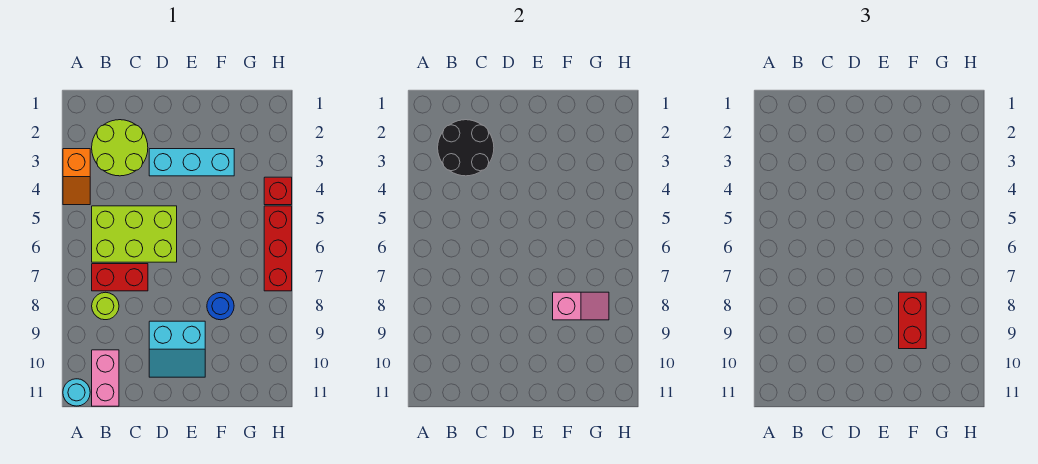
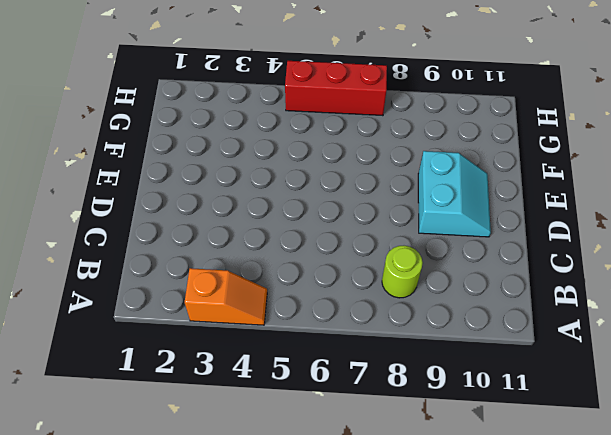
none -> cyan 1x1 round brick [63,379,90,406]
none -> lime 2x2 round brick [92,120,148,176]
none -> lime 2x3 brick [92,206,177,262]

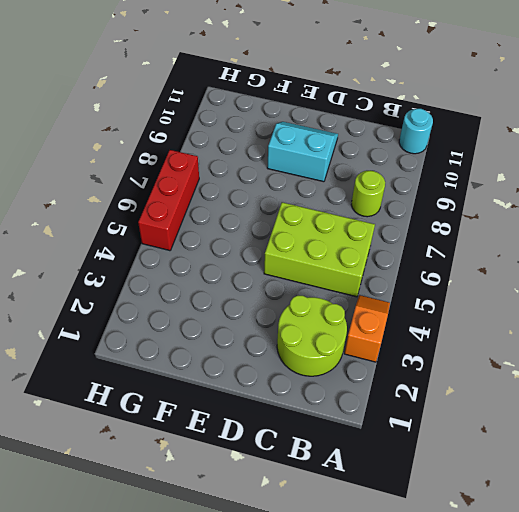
none -> red 1x2 brick [92,264,148,291]
none -> pink 1x2 brick [92,350,119,406]
none -> cyan 1x3 brick [149,149,234,176]

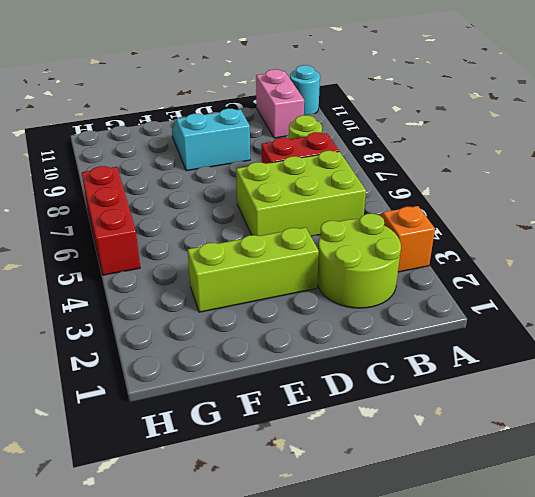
lime 1x3 brick [187,227,319,312] -> cyan 1x3 brick [149,149,234,176]
none -> blue 1x1 round brick [207,292,234,320]
none -> red 1x1 brick [264,177,292,205]
none -> black 2x2 round brick [438,120,494,176]

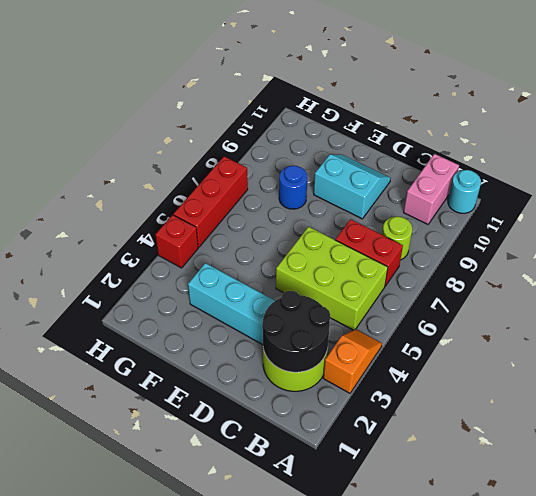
none -> pink 1x2 slope [553,292,609,320]
none -> red 1x2 brick [899,292,926,349]

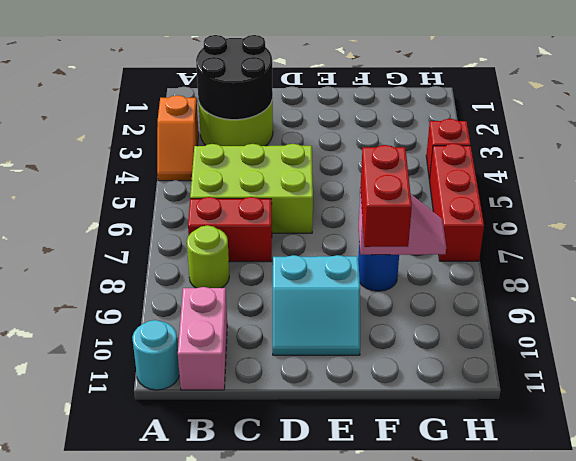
none -> cyan 1x3 brick [149,149,234,176]

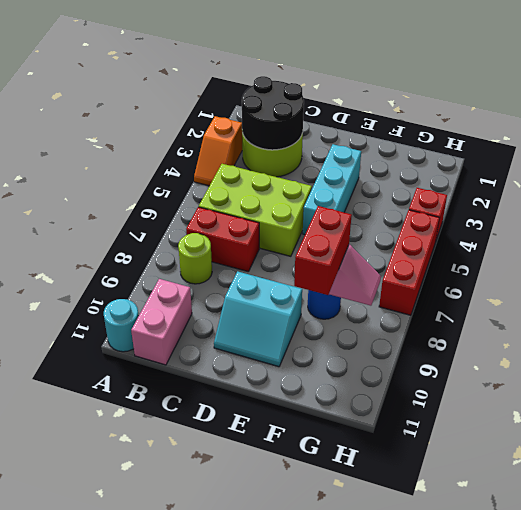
cyan 1x3 brick [303,144,361,235] -> cyan 1x3 brick turned to [149,149,234,176]

